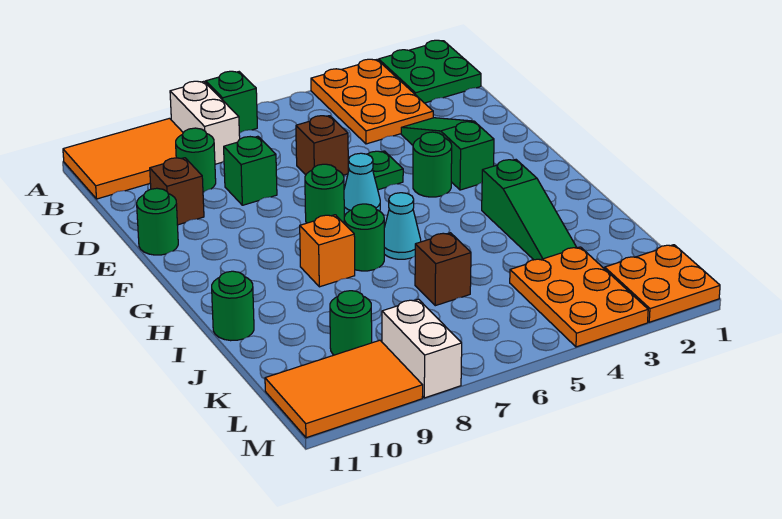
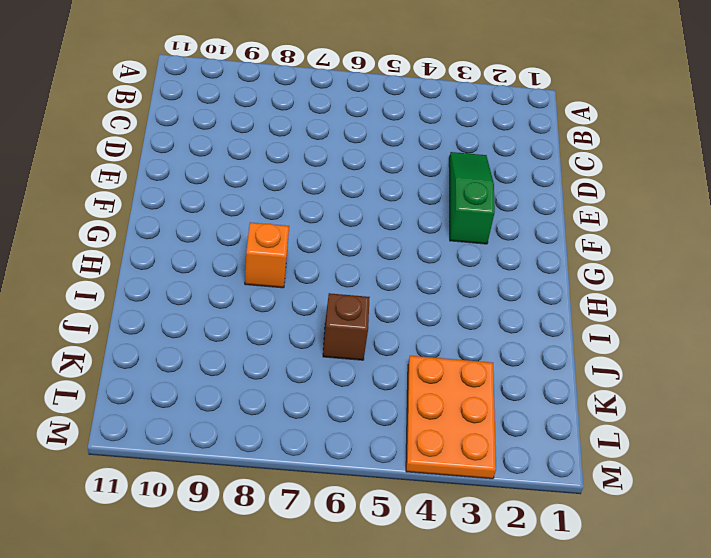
none -> green 2x2 plate [379,40,481,103]
none -> orange 2x3 plate [311,59,433,144]
none -> green 1x1 brick [206,71,257,133]

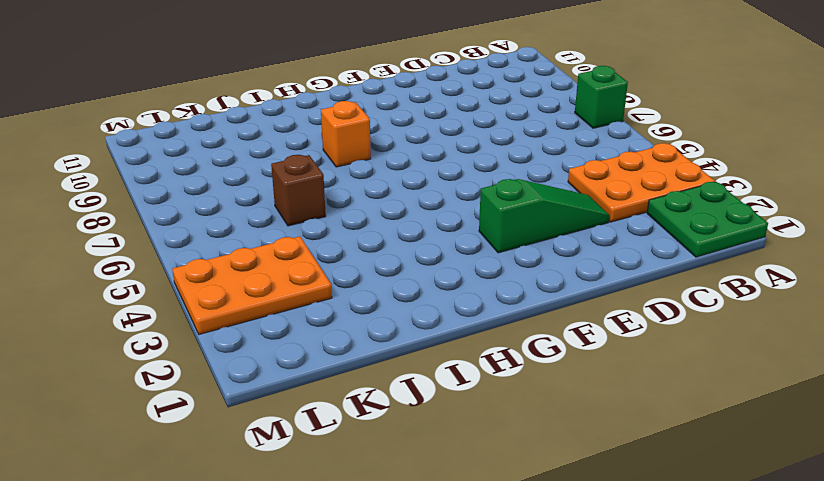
none -> white 1x2 brick [170,81,240,164]
none -> orange 2x3 tile [63,118,183,199]
none -> green 1x1 round brick [176,128,216,192]

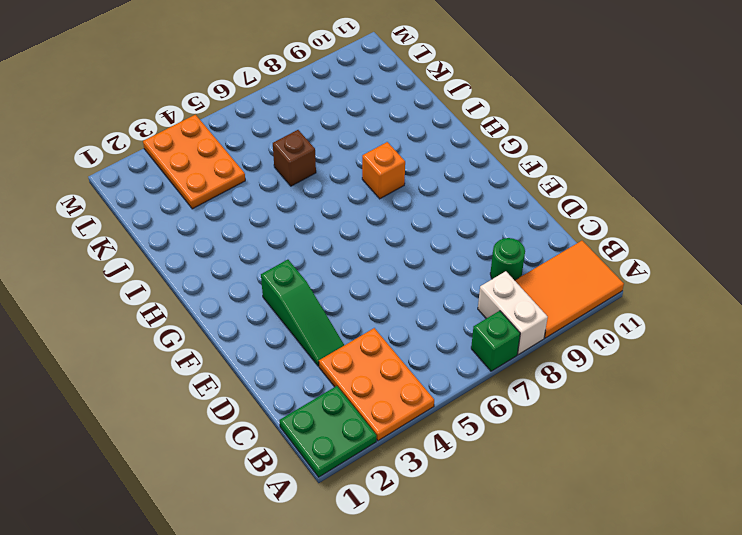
none -> brown 1x1 brick [296,116,348,175]
none -> green 1x1 brick [224,136,277,205]
none -> brown 1x1 brick [150,158,204,225]

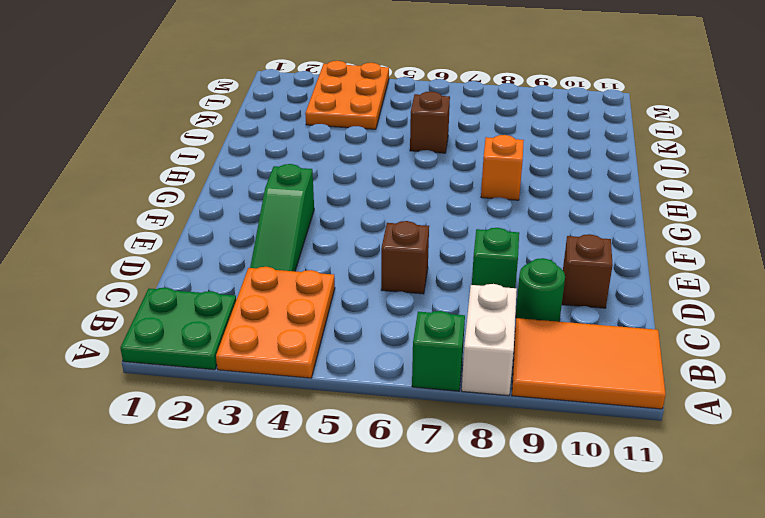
none -> green 1x1 plate [368,151,403,190]
none -> green 1x1 round brick [137,188,178,255]
none -> green 1x1 round brick [413,132,452,197]

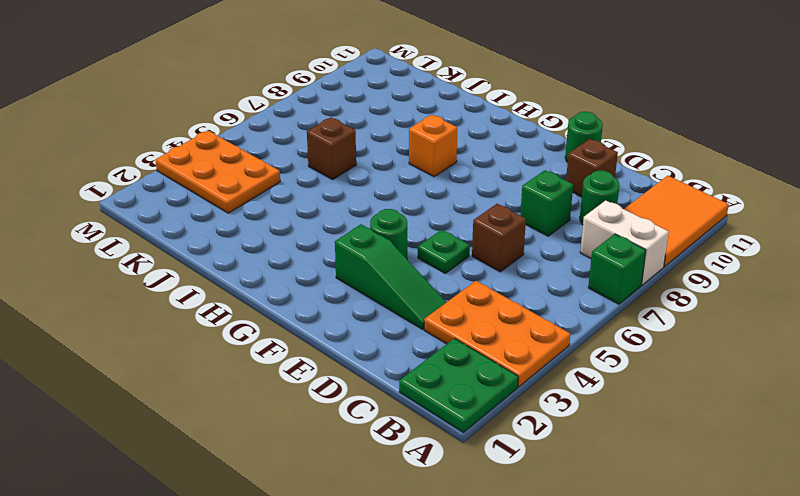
none -> cyan 1x1 cone [344,153,380,215]
none -> green 1x1 round brick [305,164,344,223]
none -> green 1x3 slope [482,160,577,260]

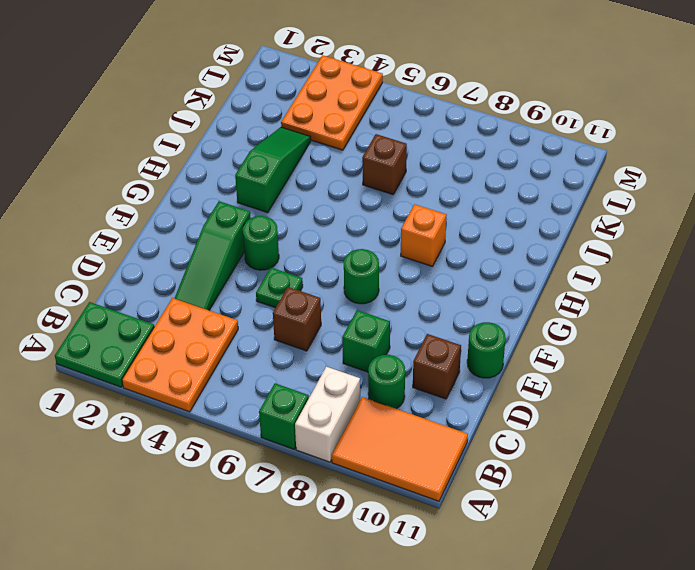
none -> cyan 1x1 cone [344,153,380,215]
none -> cyan 1x1 cone [384,193,421,259]
none -> green 1x1 round brick [344,204,384,271]

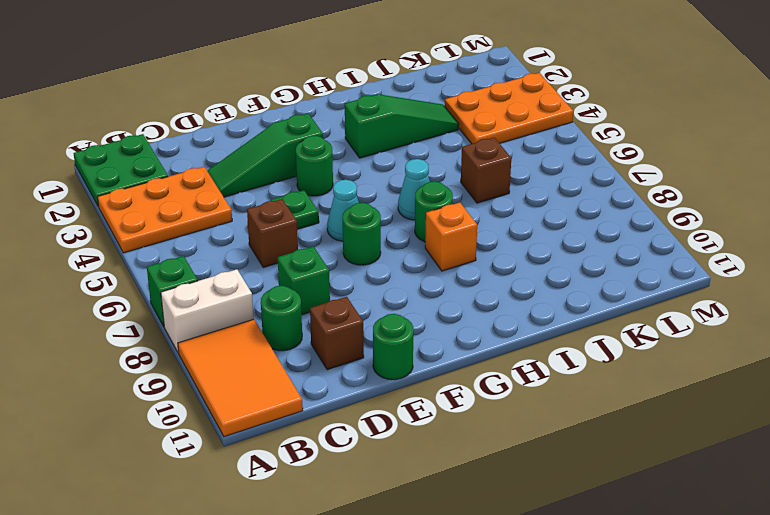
none -> green 1x1 round brick [212,271,254,341]
none -> green 1x1 round brick [330,291,372,355]
none -> orange 2x2 plate [605,245,720,322]

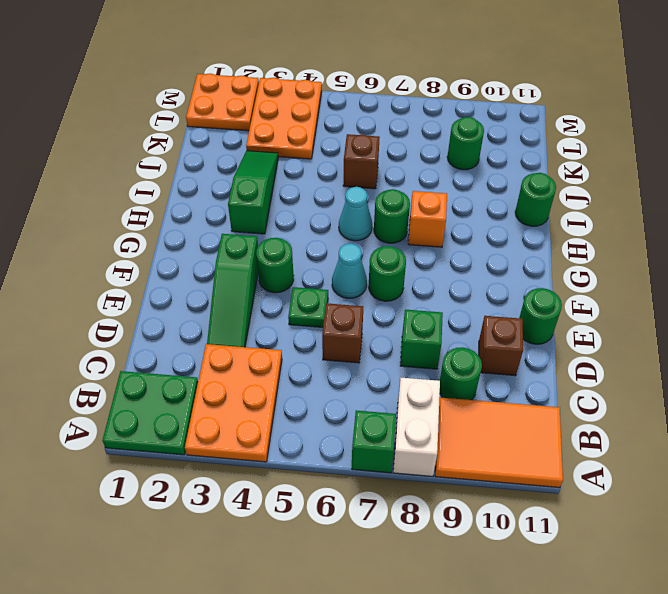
none -> white 1x2 brick [382,299,462,398]
none -> orange 2x3 tile [265,340,423,438]

